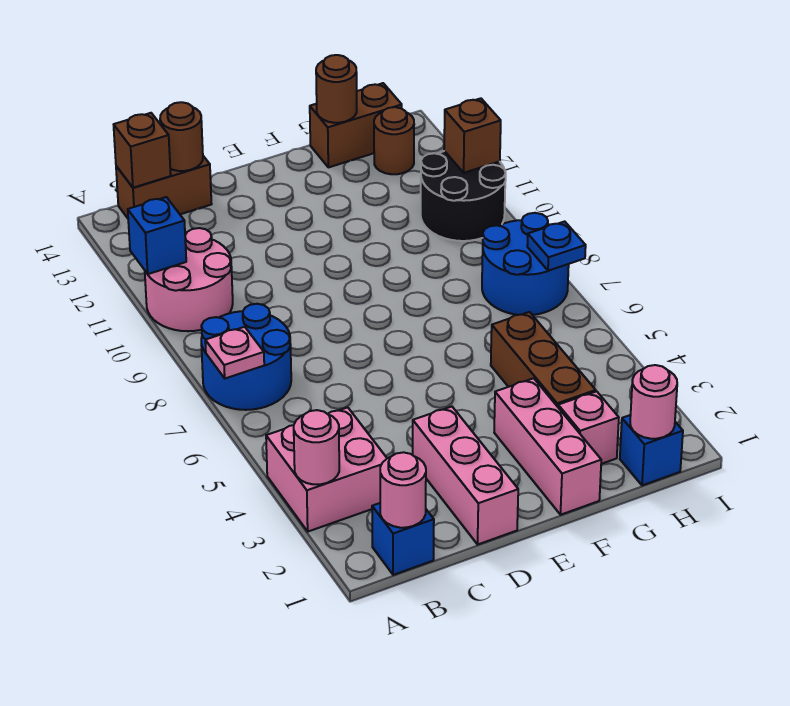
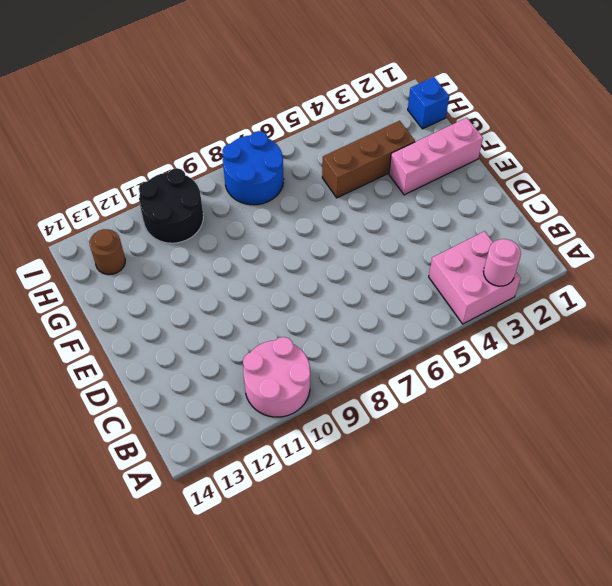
none -> blue 2x2 round brick [201,304,291,410]
none -> blue 1x1 brick [372,503,434,575]
none -> brown 1x2 brick [116,156,211,218]

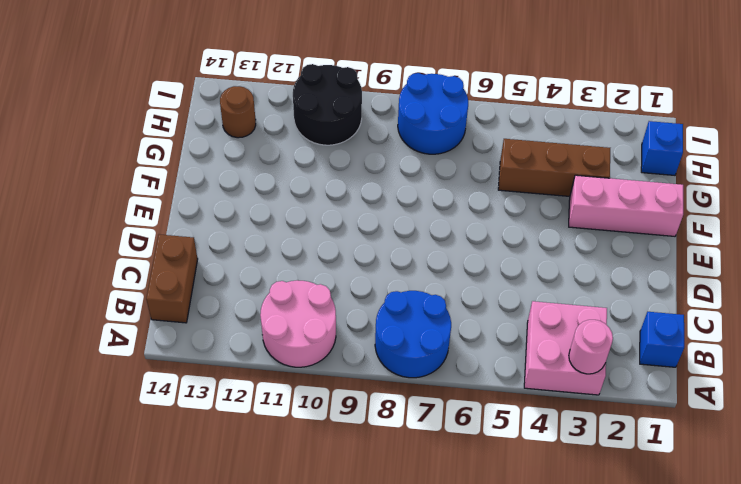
none -> pink 1x3 brick [413,407,518,544]
none -> pink 1x1 brick [558,391,619,464]
none -> brown 1x2 brick [310,83,402,167]

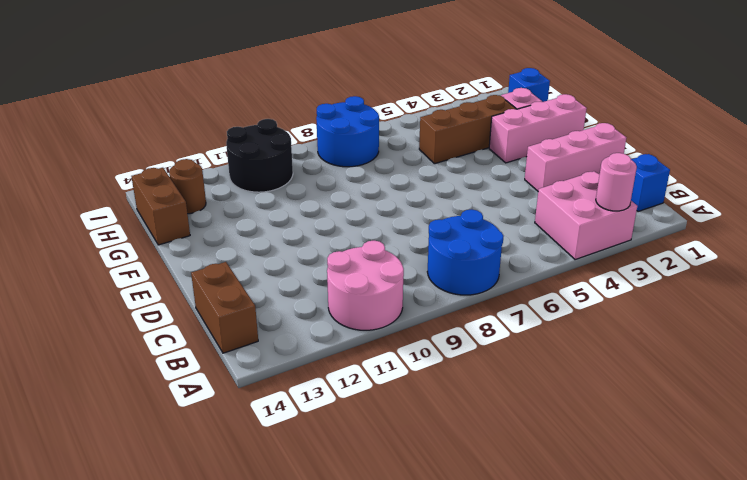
none -> pink 1x1 plate [205,327,264,378]
none -> blue 1x1 brick [128,197,186,274]
none -> pink 1x1 round brick [380,452,426,528]

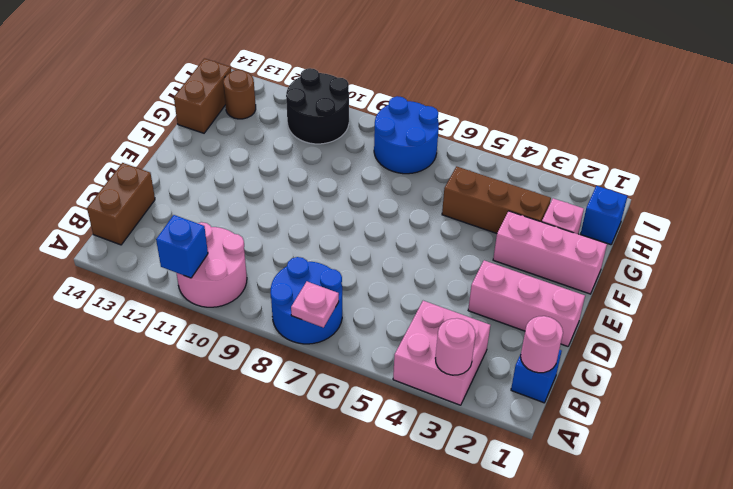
none -> brown 1x1 brick [114,113,171,188]
none -> brown 1x1 round brick [160,102,203,171]
none -> brown 1x1 round brick [316,55,357,123]

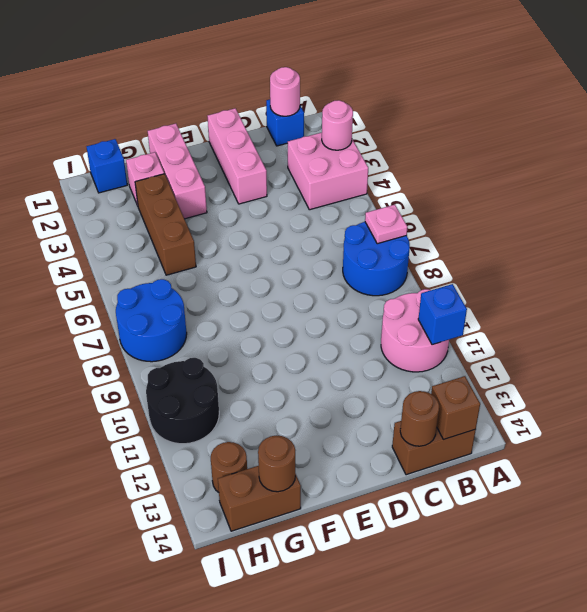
none -> pink 1x1 round brick [630,365,677,439]
none -> blue 1x1 plate [527,221,586,271]
none -> brown 1x1 brick [444,98,501,173]

